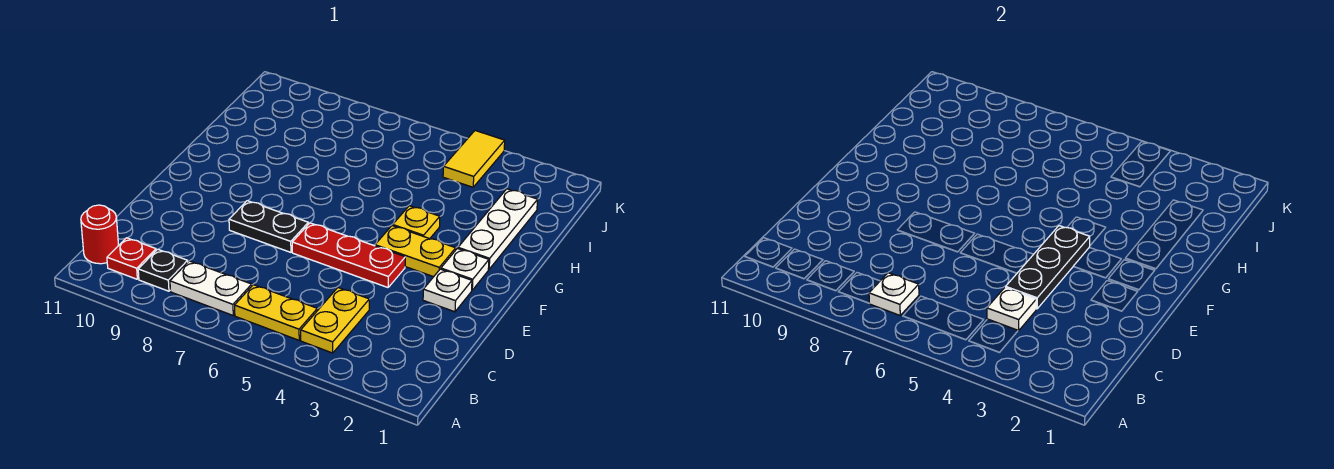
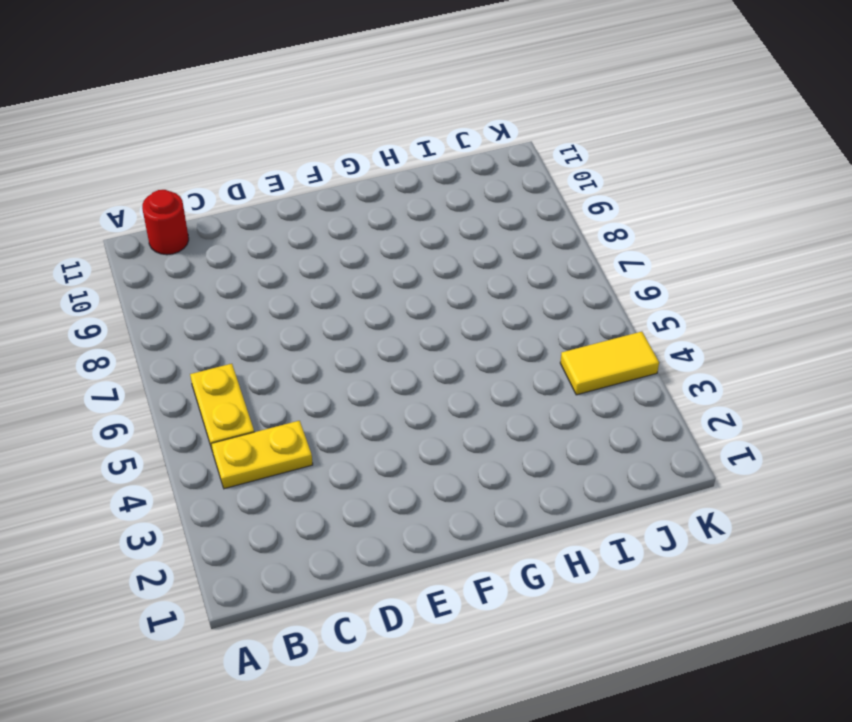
none -> white 1x2 plate [170,261,252,315]
none -> black 1x1 plate [138,249,188,291]
none -> red 1x1 plate [107,238,156,279]

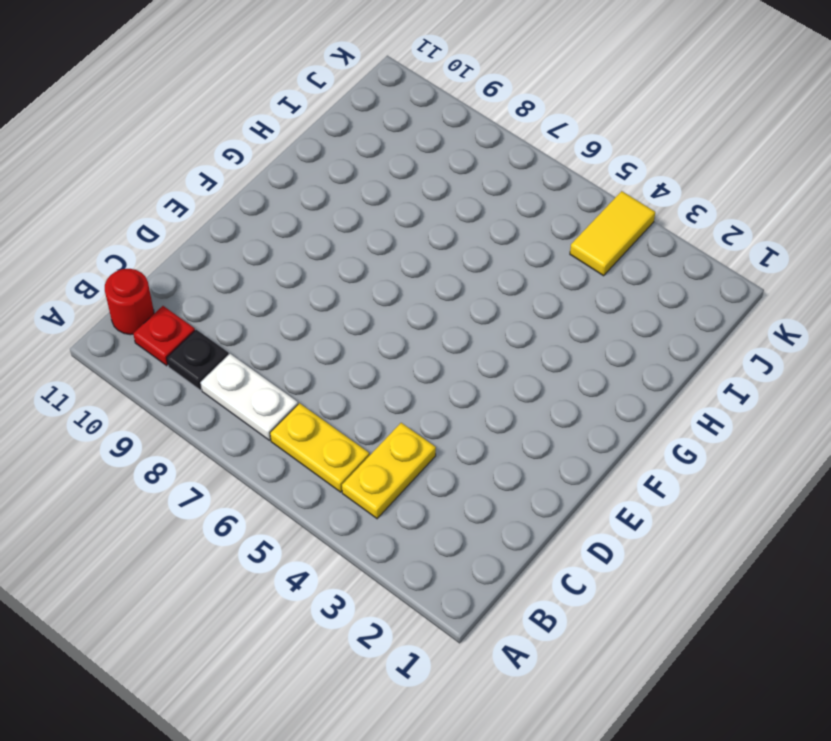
none -> white 1x1 plate [423,269,472,312]
none -> red 1x3 plate [292,223,405,287]
none -> black 1x2 plate [229,201,308,252]

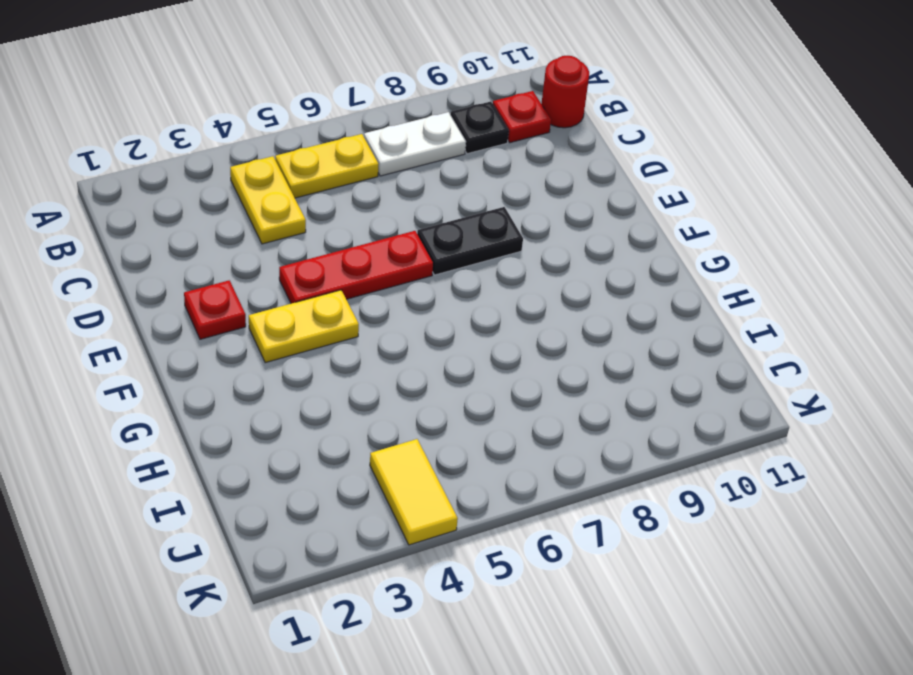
red 1x1 plate [184,280,246,339] -> white 1x1 plate [423,269,472,312]
none -> white 1x1 plate [441,248,489,290]
none -> white 1x3 plate [458,189,538,269]
none -> yellow 1x1 plate [393,206,440,239]

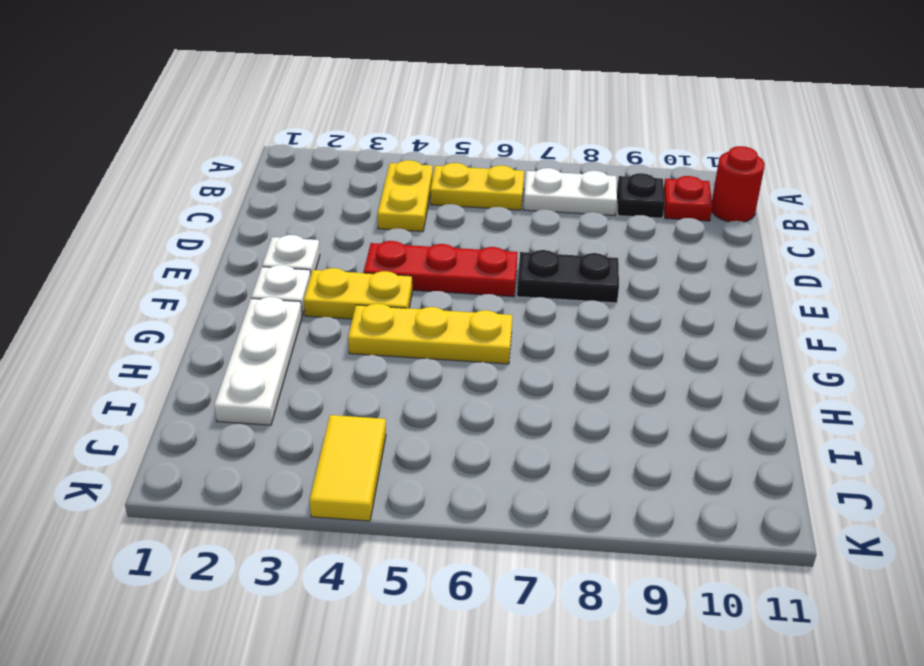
yellow 1x3 plate [348,304,512,364] -> yellow 1x1 plate [393,206,440,239]
none -> white 1x1 plate [869,273,919,315]
none -> white 1x1 plate [987,288,1036,331]
none -> black 1x3 plate [1006,226,1090,309]

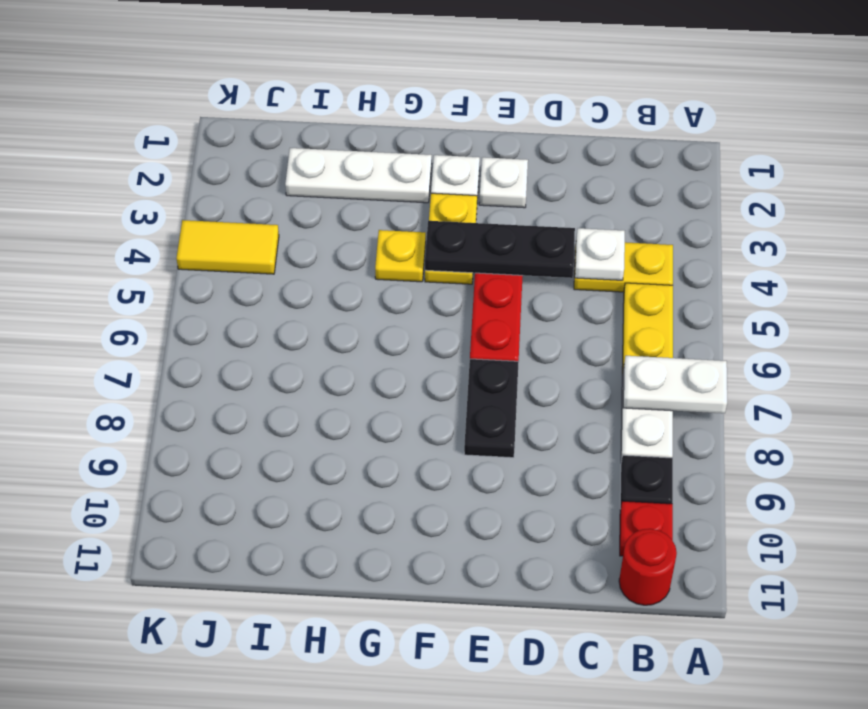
white 1x2 plate [623,356,727,413] -> white 1x1 plate [869,273,919,315]

